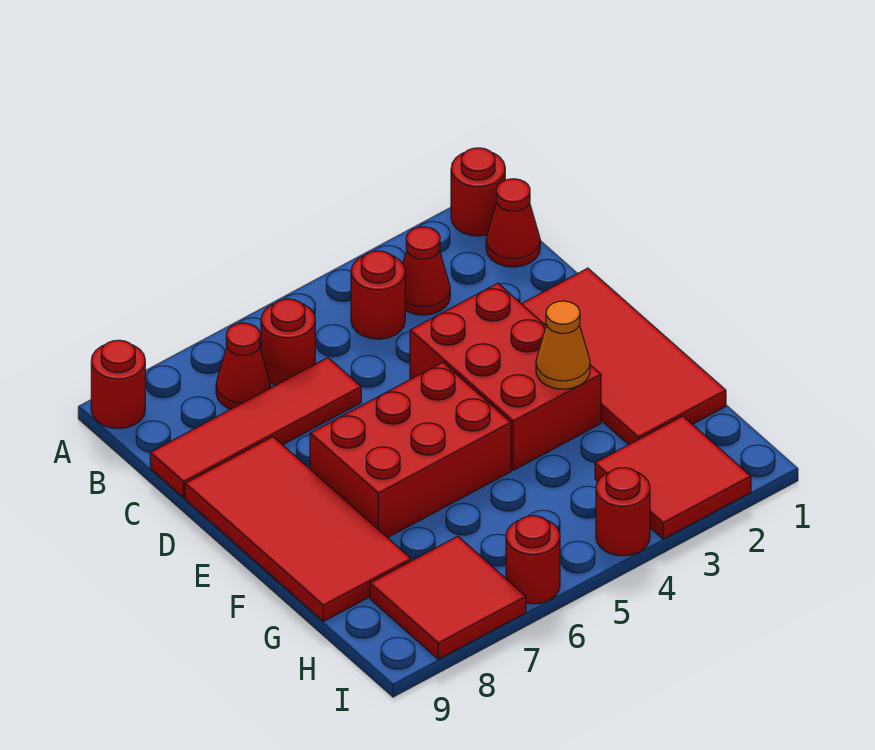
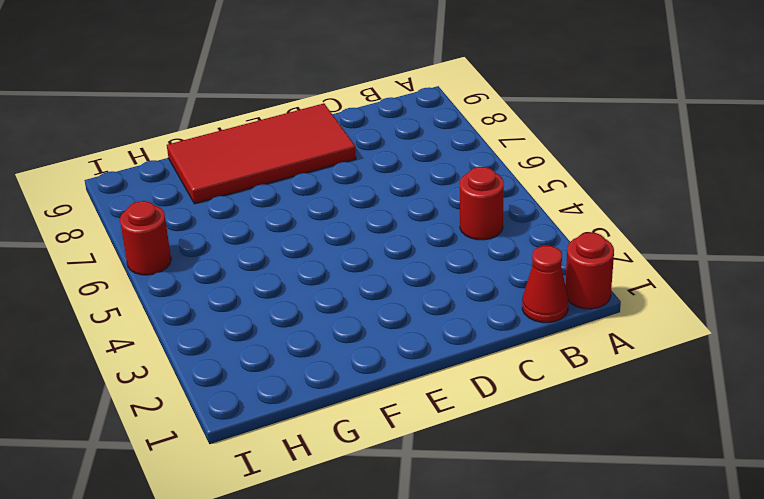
none -> red 1x1 round brick [91,340,145,429]
none -> red 1x1 cone [403,227,450,315]
none -> red 1x1 round brick [261,299,315,385]

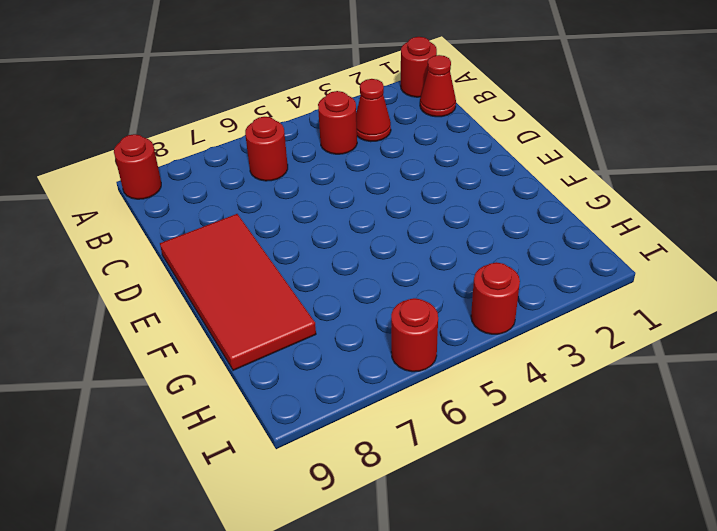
none -> red 1x1 cone [216,323,270,409]
none -> red 1x4 tile [150,358,361,498]
none -> red 2x4 tile [522,268,726,445]

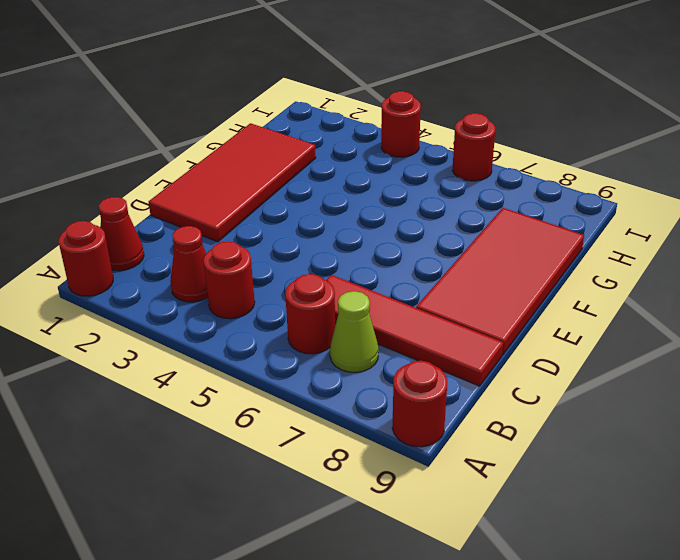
lime 1x1 cone [330,291,379,372] -> red 1x1 cone [216,323,270,409]
none -> red 2x3 brick [410,283,601,470]
none -> red 2x3 brick [310,362,511,538]
none -> red 2x2 tile [595,416,751,539]

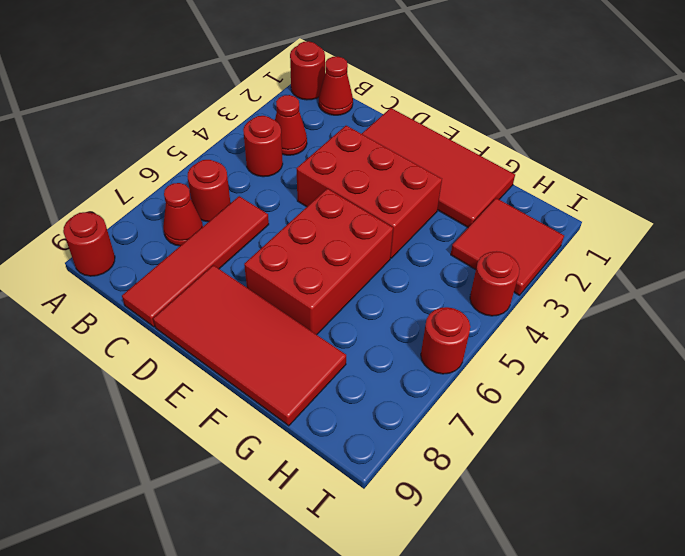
none -> red 2x2 tile [370,536,526,659]
none -> orange 1x1 cone [536,301,590,389]

